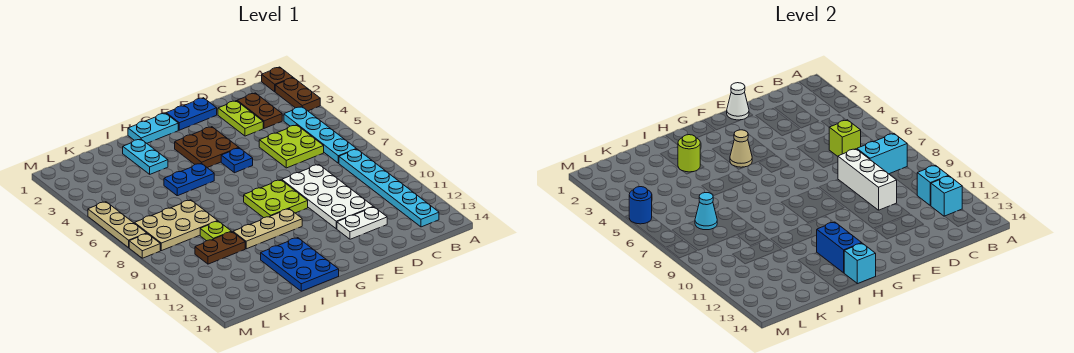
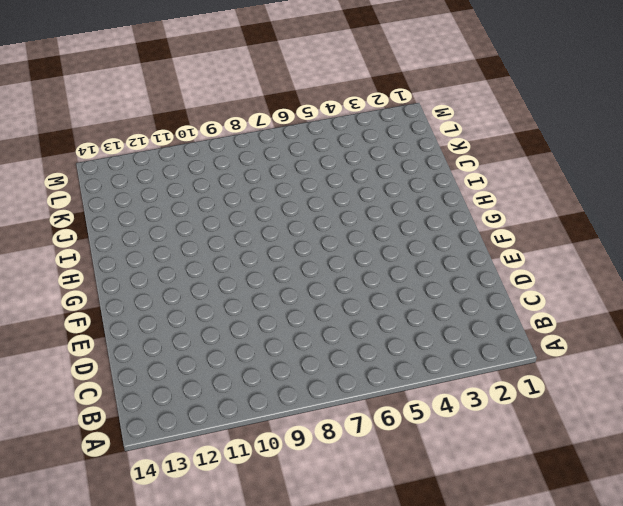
none -> brown 1x1 plate [262,67,293,92]
none -> brown 1x2 plate [275,78,320,111]
none -> cyan 1x4 plate [284,107,356,163]
none -> cyan 1x6 plate [339,149,439,227]

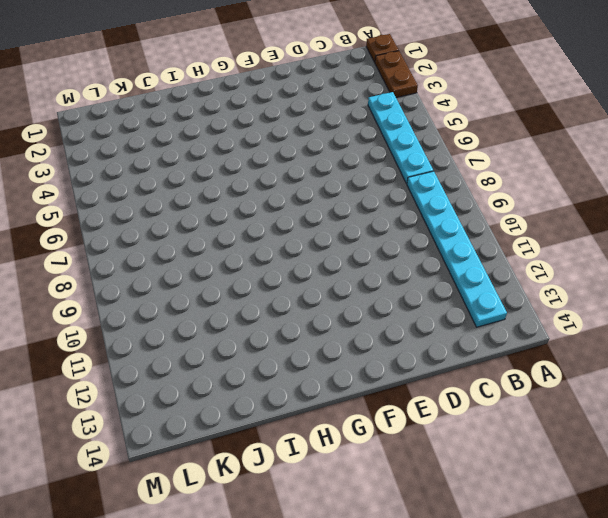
none -> brown 1x2 plate [237,93,282,128]
none -> lime 2x2 plate [259,125,324,168]
none -> lime 1x2 plate [218,101,263,136]
none -> white 2x4 plate [282,165,373,229]

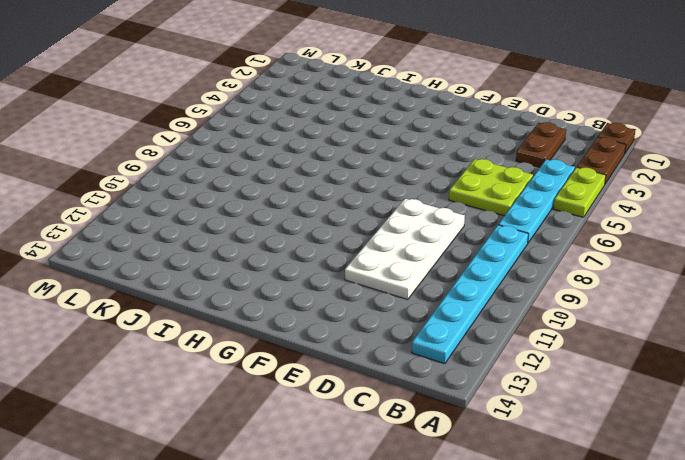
lime 1x2 plate [554,167,606,217] -> lime 1x2 plate moved to [218,101,263,136]
none -> white 1x2 plate [337,207,387,239]
none -> blue 1x2 plate [166,98,217,130]
none -> brown 2x2 plate [175,127,239,168]
none -> blue 1x1 plate [221,148,253,173]

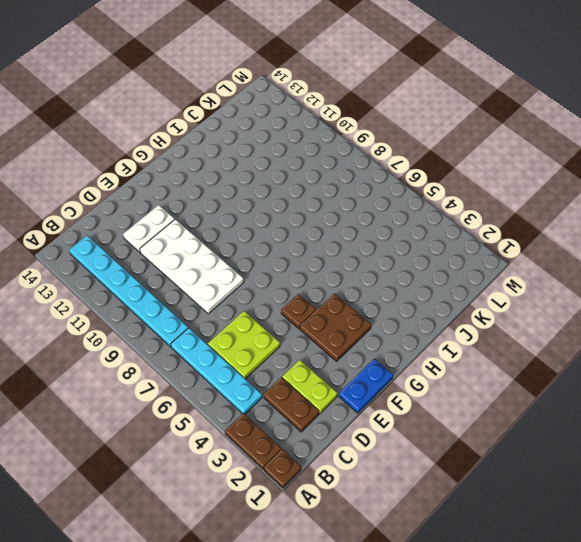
brown 1x1 plate [281,294,316,329] -> blue 1x1 plate [221,148,253,173]
none -> lime 2x2 plate [244,180,308,218]
none -> cyan 1x2 plate [128,113,178,143]
none -> tan 1x3 plate [233,209,302,249]
none -> blue 1x2 plate [164,163,214,196]

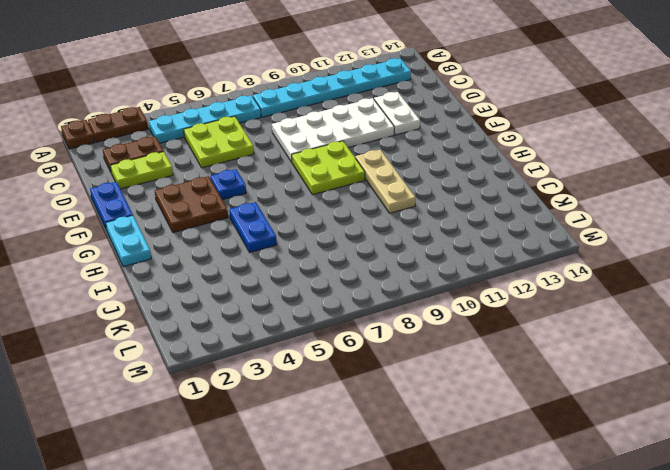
none -> blue 2x3 plate [261,238,339,291]
none -> cyan 1x2 plate [123,139,168,174]
none -> tan 2x3 plate [135,200,217,251]
none -> lime 1x1 plate [200,221,231,241]

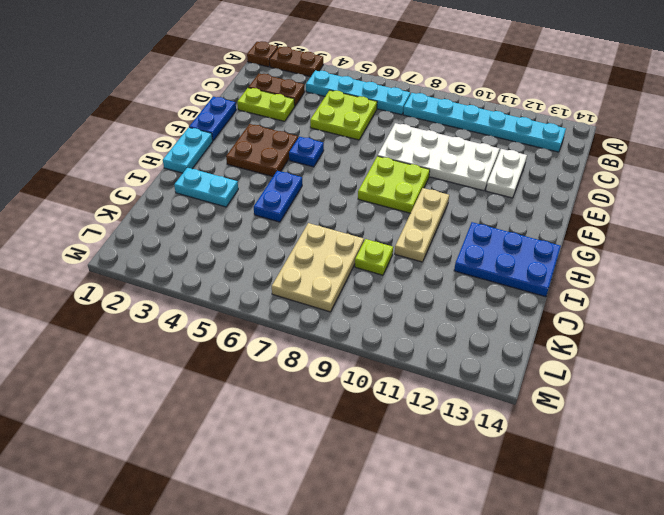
none -> brown 1x2 plate [195,232,245,264]
none -> tan 1x3 plate [88,202,147,248]
none -> tan 1x1 plate [129,234,160,258]
none -> cyan 1x2 brick [857,133,907,174]

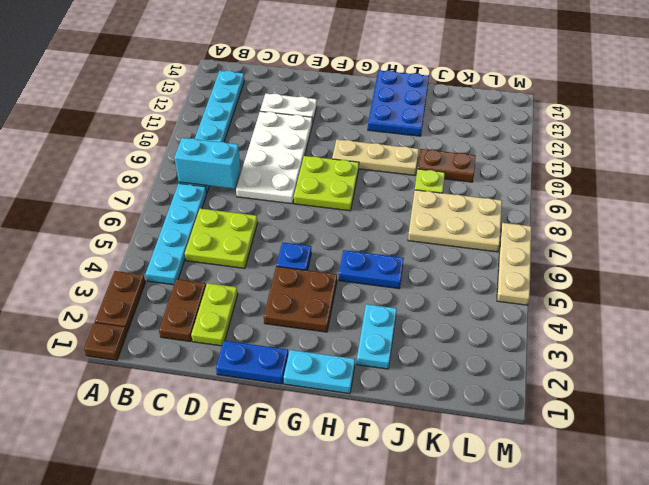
none -> tan 1x1 plate [129,234,160,258]
none -> cyan 1x1 brick [917,165,948,206]
none -> cyan 1x1 brick [931,176,962,216]
none -> lime 1x1 brick [829,120,861,156]

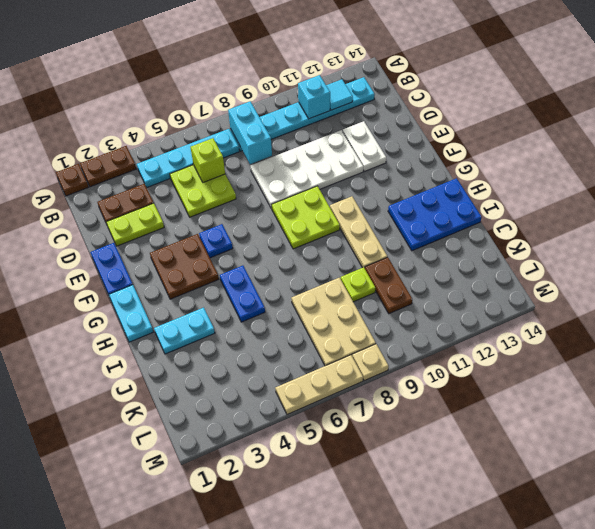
cyan 1x1 tile [326,79,353,110] -> cyan 1x1 brick [931,176,962,216]
none -> white 1x3 brick [838,149,897,210]
none -> white 1x1 cone [727,83,749,120]
none -> tan 1x1 cone [730,130,752,167]
none -> blue 1x2 brick [816,222,862,273]

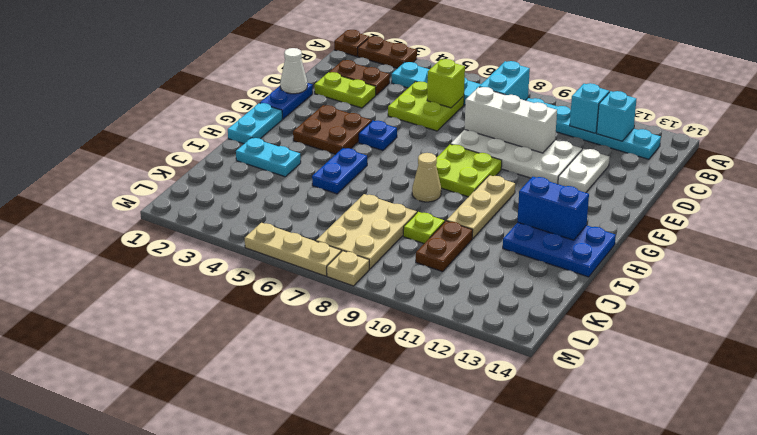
tan 1x1 cone [412,153,441,202] -> tan 1x1 cone moved to [730,130,752,167]
none -> cyan 1x1 brick [844,243,876,284]
none -> lime 1x1 round brick [678,135,700,172]
none -> cyan 1x1 cone [695,192,717,230]
none -> blue 1x1 round brick [629,187,652,224]

